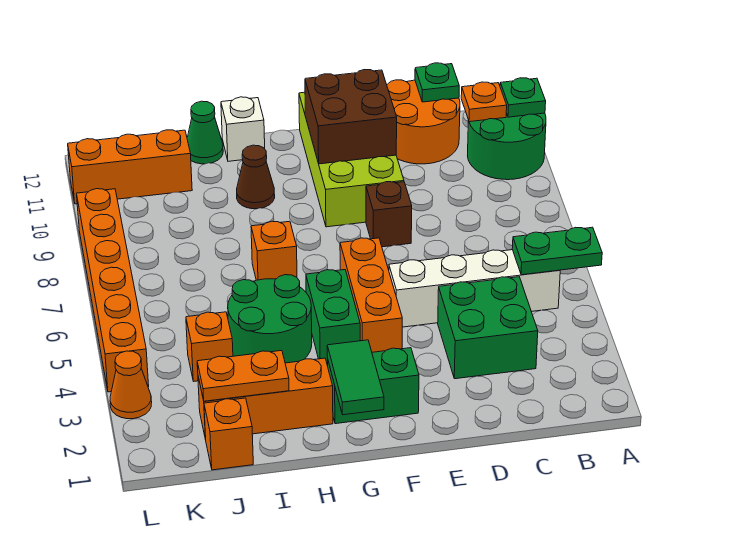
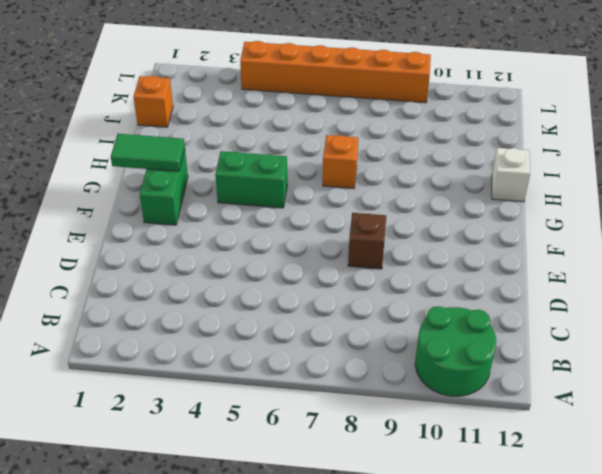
none -> white 1x4 brick [389,250,560,327]
none -> green 2x2 brick [438,277,538,379]
none -> orange 2x2 round brick [387,80,460,164]

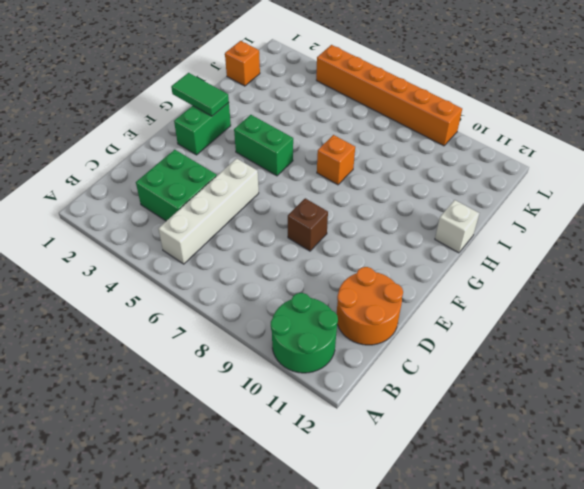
none -> lime 2x4 brick [299,92,404,227]
none -> orange 1x3 brick [340,238,402,352]
none -> orange 1x3 brick [198,358,333,440]

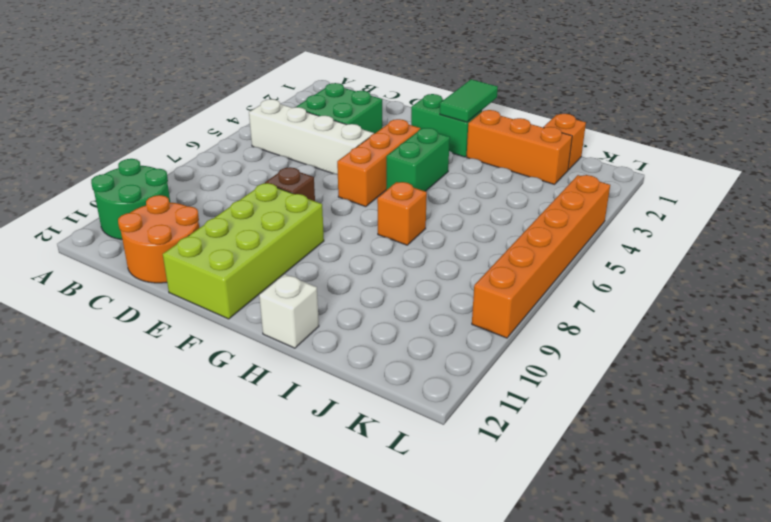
none -> green 2x2 round brick [228,275,312,363]
none -> brown 1x1 cone [237,145,275,209]
none -> green 1x1 cone [187,101,223,164]

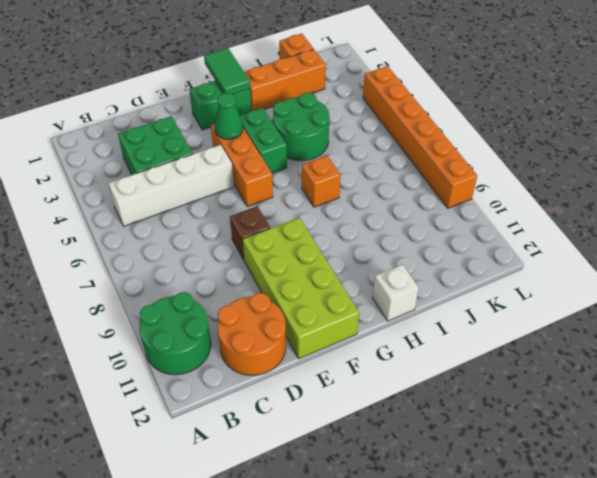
green 1x1 cone [215,93,243,139] -> green 1x1 cone moved to [187,101,223,164]
none -> brown 1x1 cone [237,145,275,209]
none -> orange 1x1 brick [186,312,233,381]
none -> orange 1x3 brick [68,130,192,204]

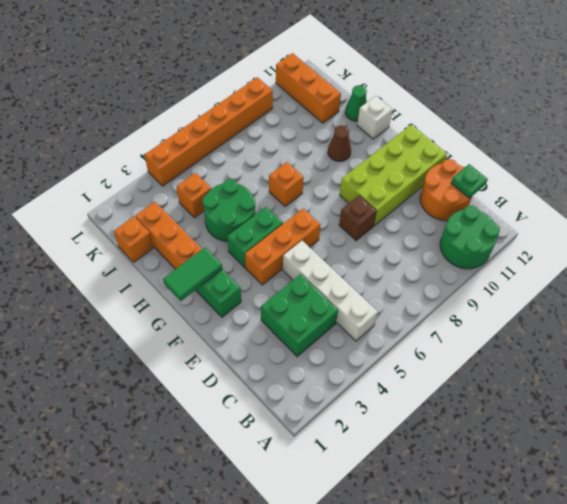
none -> orange 1x1 cone [110,351,152,419]
none -> green 1x2 plate [512,227,602,275]
none -> green 1x1 plate [500,78,546,117]

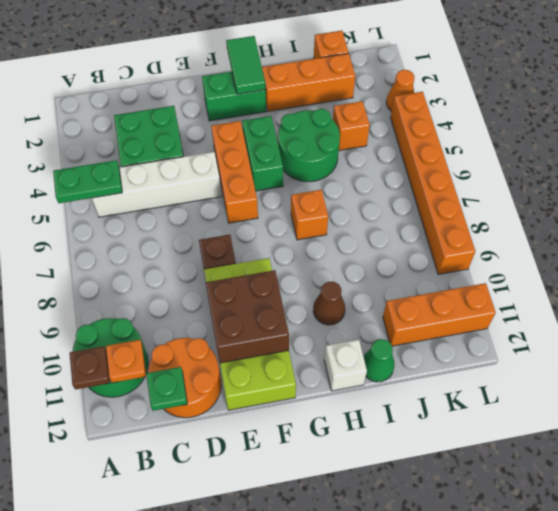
brown 1x1 plate [70,346,110,389] -> green 1x1 plate [500,78,546,117]
none -> orange 1x2 plate [197,350,289,401]

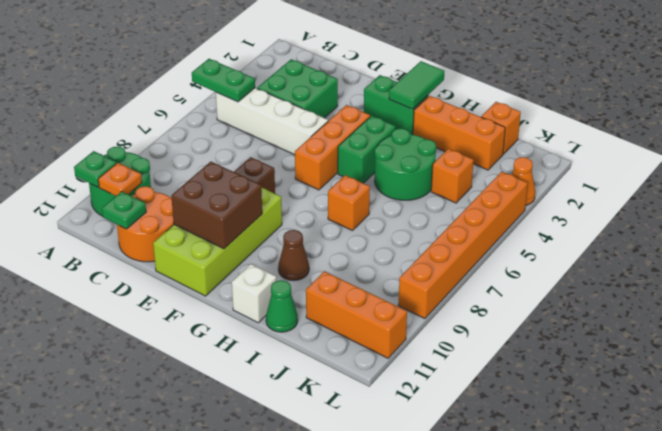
none -> orange 1x2 plate [197,350,289,401]

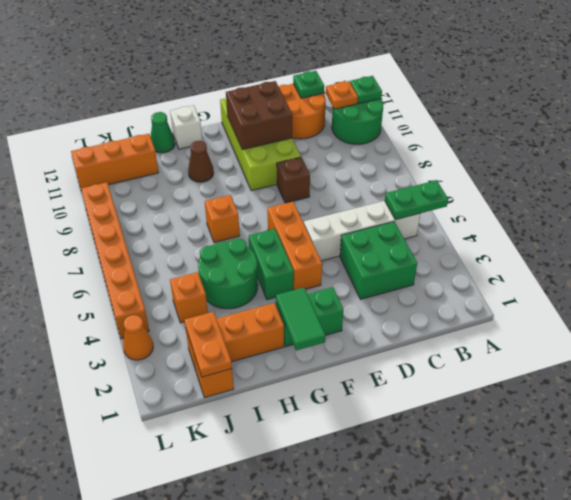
orange 1x2 plate [184,312,232,377] -> orange 1x2 plate turned to [197,350,289,401]

